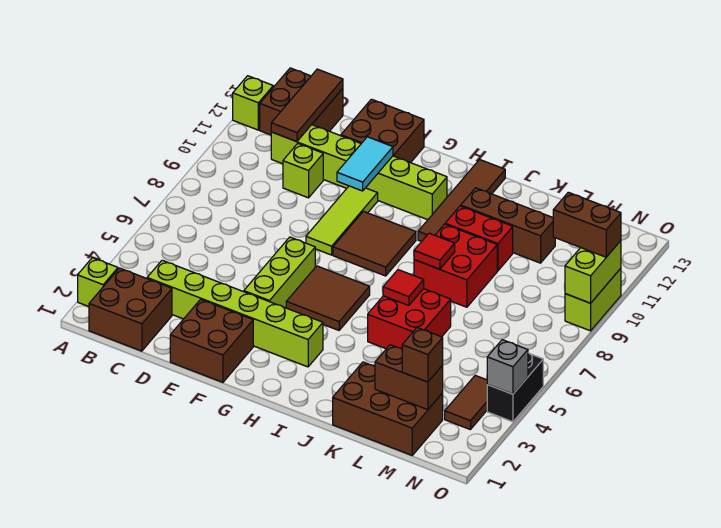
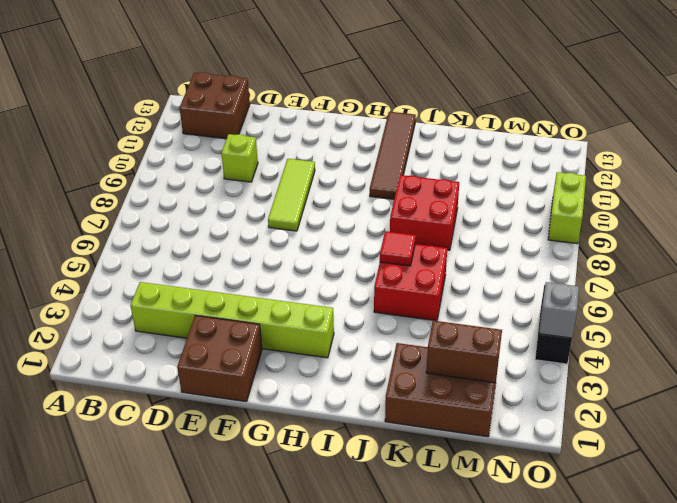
none -> lime 1x1 brick [78,258,118,307]
none -> lime 1x1 brick [233,76,273,130]
none -> brown 2x2 brick [89,268,172,351]
none -> lime 1x6 brick [271,125,447,220]

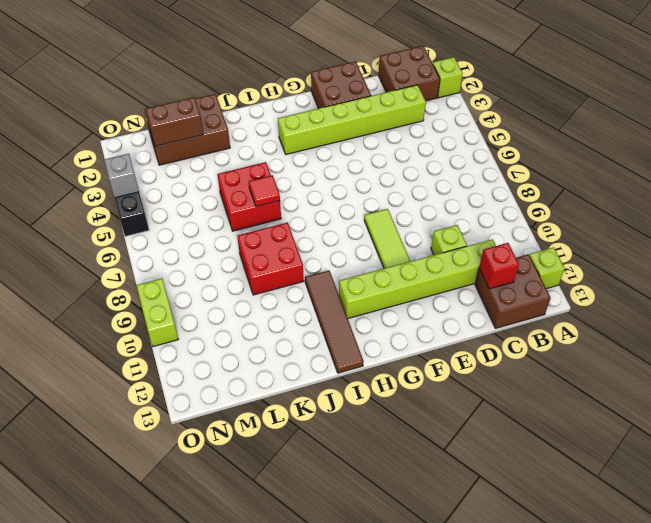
red 1x1 brick [479,243,519,289] -> brown 1x3 tile [271,69,343,142]
none -> brown 2x2 brick [341,99,424,163]
none -> lime 1x3 brick [244,237,315,308]
none -> brown 2x2 tile [286,266,370,330]
none -> brown 2x2 tile [333,211,416,276]

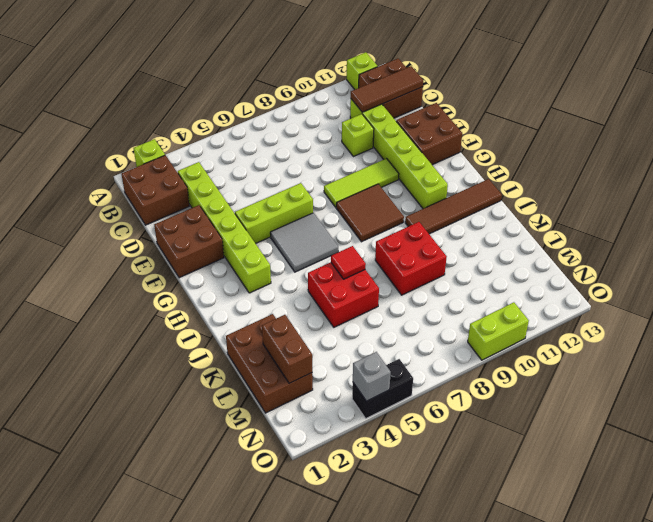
grey 2x2 tile [270,213,338,272] -> brown 2x2 tile [286,266,370,330]
none -> red 1x2 brick [445,206,513,271]
none -> brown 1x3 brick [461,188,555,263]
none -> brown 1x2 tile [445,375,487,430]
none -> cyan 1x2 tile [337,137,393,191]

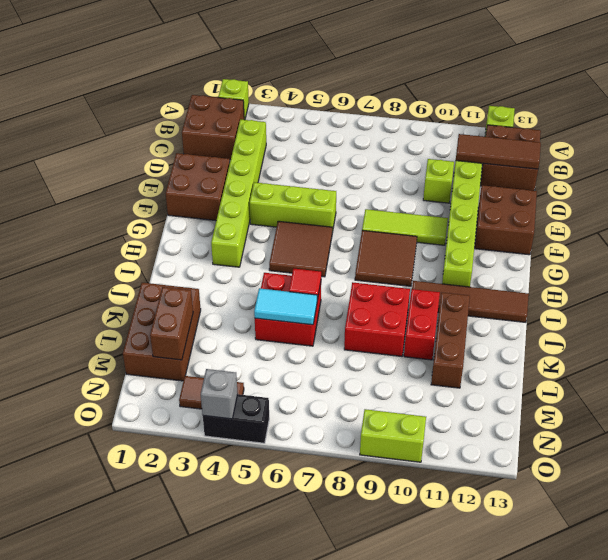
cyan 1x2 tile [254,288,317,325] -> cyan 1x2 tile moved to [337,137,393,191]
none -> red 1x1 tile [414,233,455,269]
none -> lime 1x2 brick [565,241,621,303]
none -> brown 1x1 brick [402,328,443,382]
none -> brown 1x2 brick [553,192,621,257]

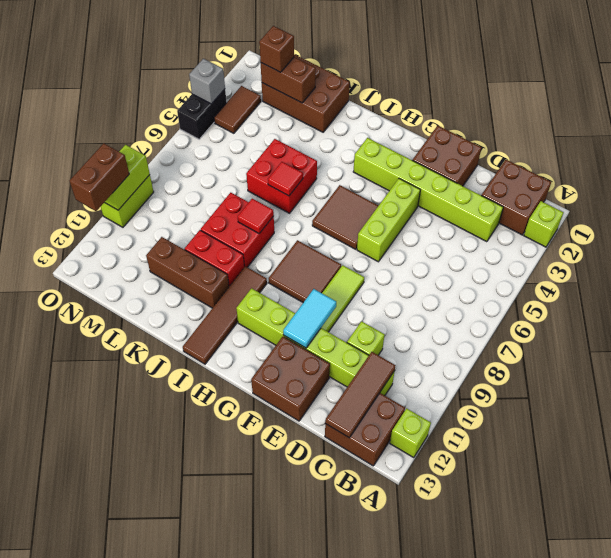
brown 1x2 brick [69,143,129,211] -> brown 1x2 brick turned to [553,192,621,257]

